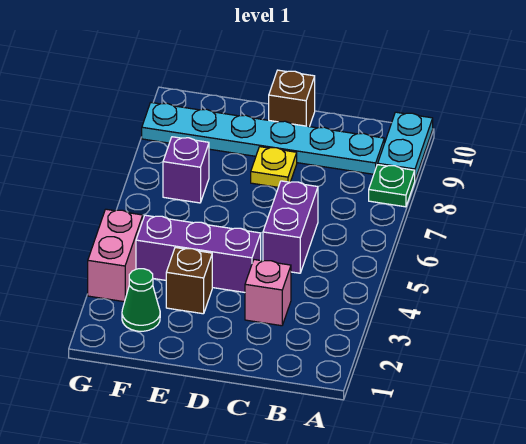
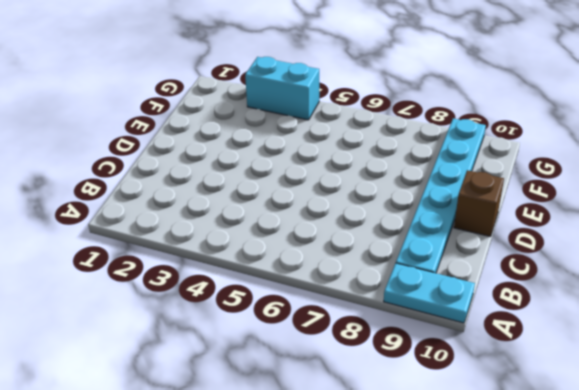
cyan 1x2 brick [245,57,319,120] -> pink 1x2 brick [88,209,143,302]
none -> green 1x1 plate [369,165,415,207]
none -> pink 1x1 brick [245,260,291,326]
none -> purple 1x2 brick [263,181,318,273]

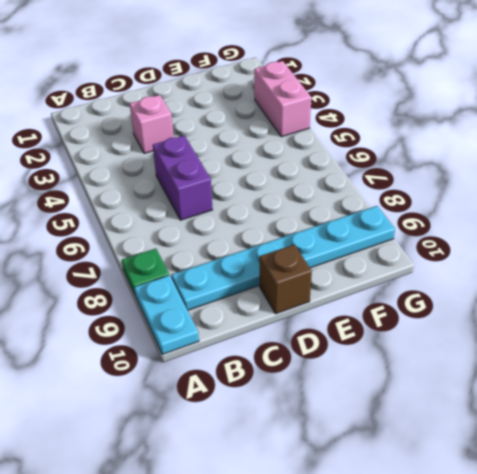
none -> purple 1x3 brick [136,215,261,292]
none -> yellow 1x1 plate [251,147,297,187]
none -> brown 1x1 brick [166,248,212,314]

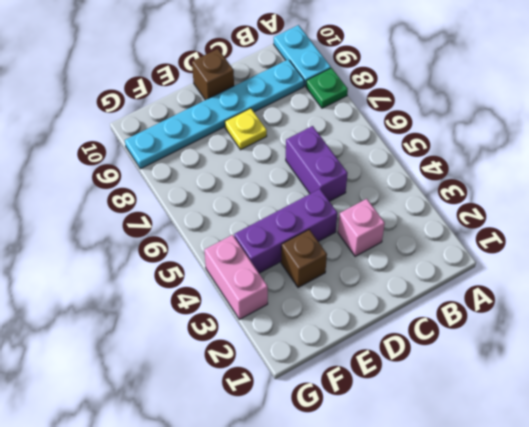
none -> green 1x1 cone [122,269,160,331]
none -> purple 1x1 brick [163,137,209,203]

